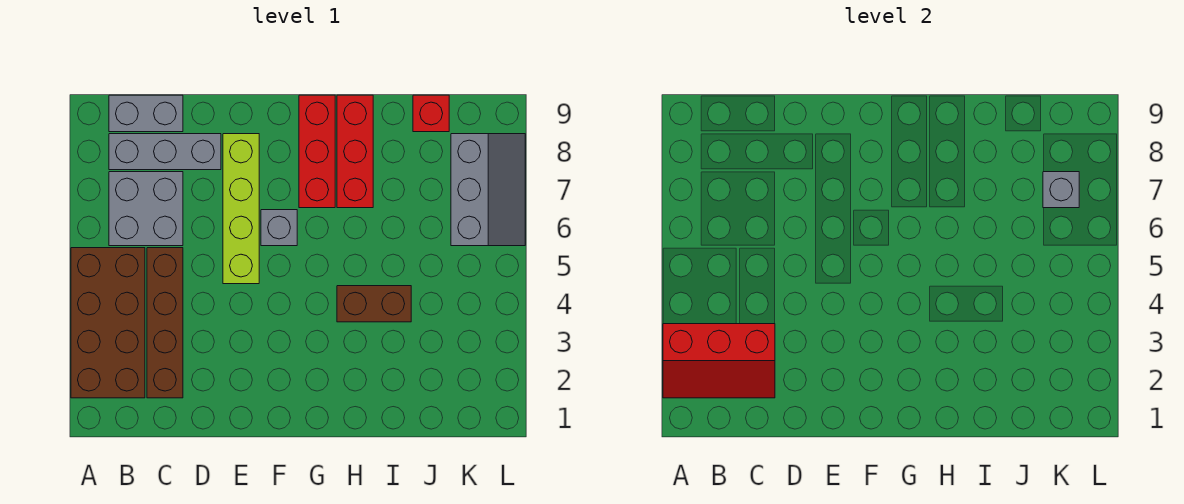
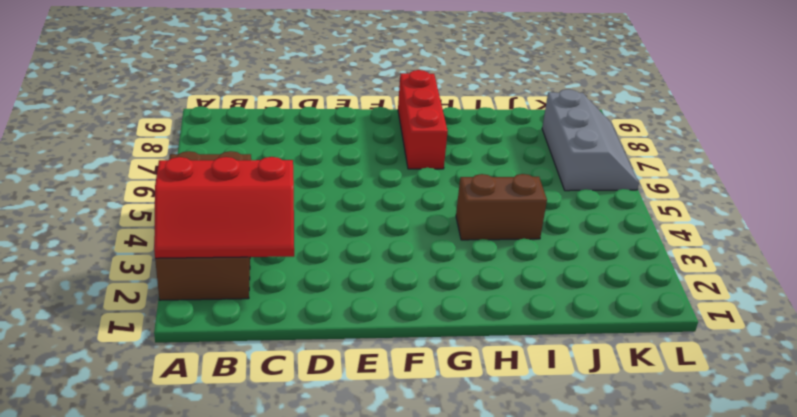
none -> grey 2x2 brick [109,172,183,246]
none -> grey 1x3 brick [109,134,221,170]
none -> grey 1x2 brick [109,95,183,132]

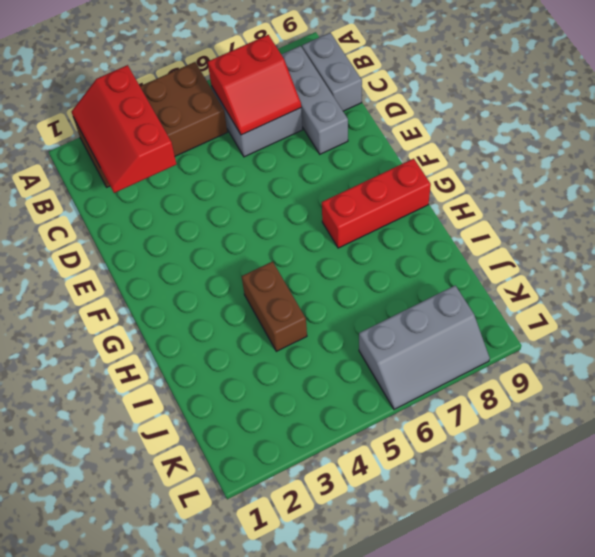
red 2x2 slope [208,35,301,135] -> none
none -> brown 1x4 brick [147,248,183,398]
none -> lime 1x4 brick [223,134,259,284]
none -> grey 1x1 brick [261,210,297,246]

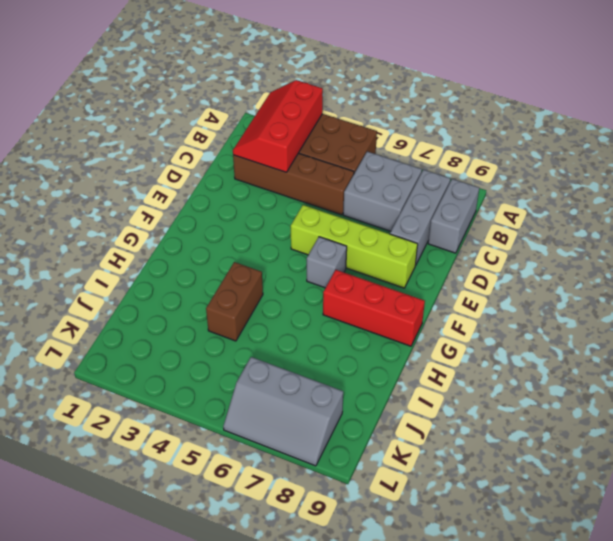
none -> red 1x3 brick [337,95,373,208]
none -> red 1x1 brick [413,95,449,132]
none -> grey 1x1 brick [1043,172,1079,208]

